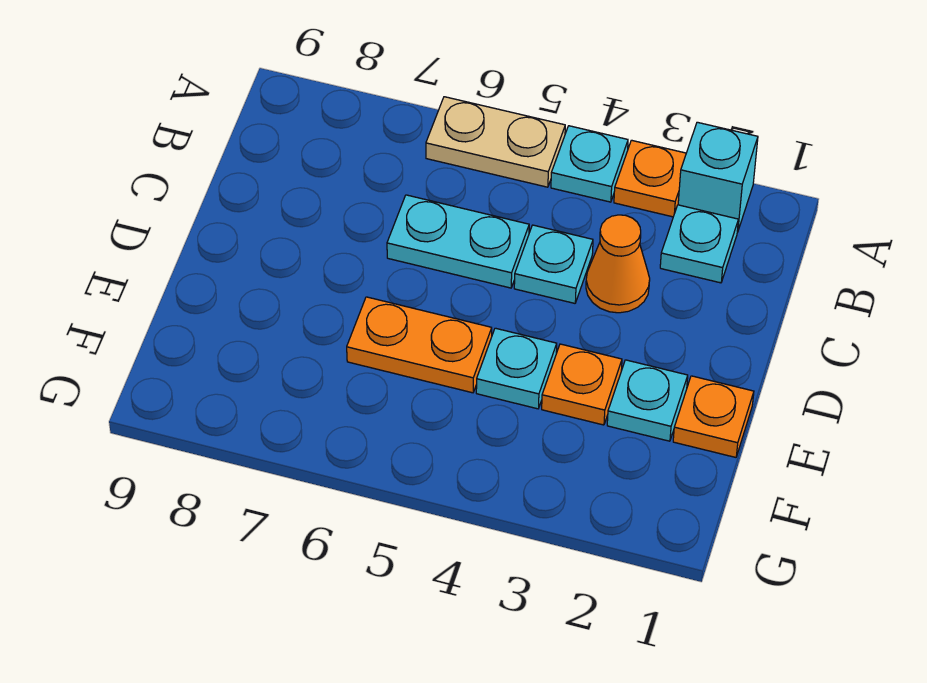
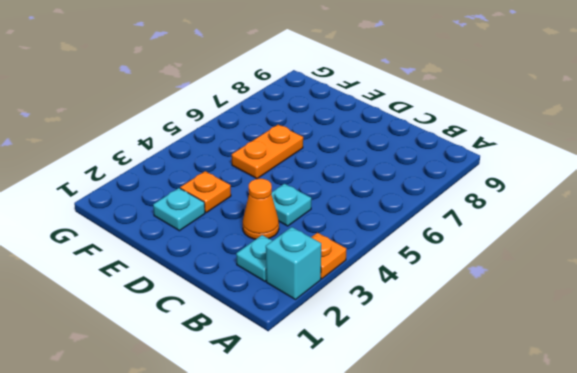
none -> cyan 1x1 plate [551,126,628,202]
none -> tan 1x2 plate [426,97,565,187]
none -> cyan 1x2 plate [387,195,529,288]

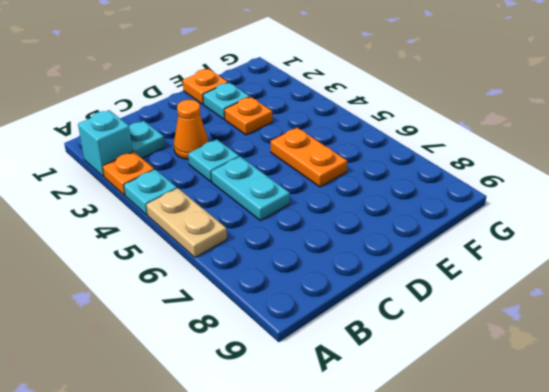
none -> cyan 1x1 plate [476,328,557,409]

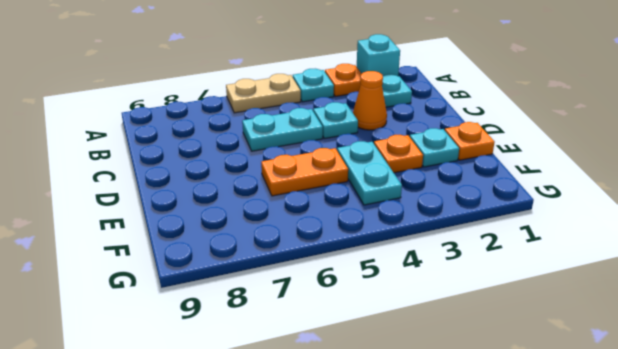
cyan 1x2 plate [337,141,402,205] -> cyan 1x1 plate [476,328,557,409]

